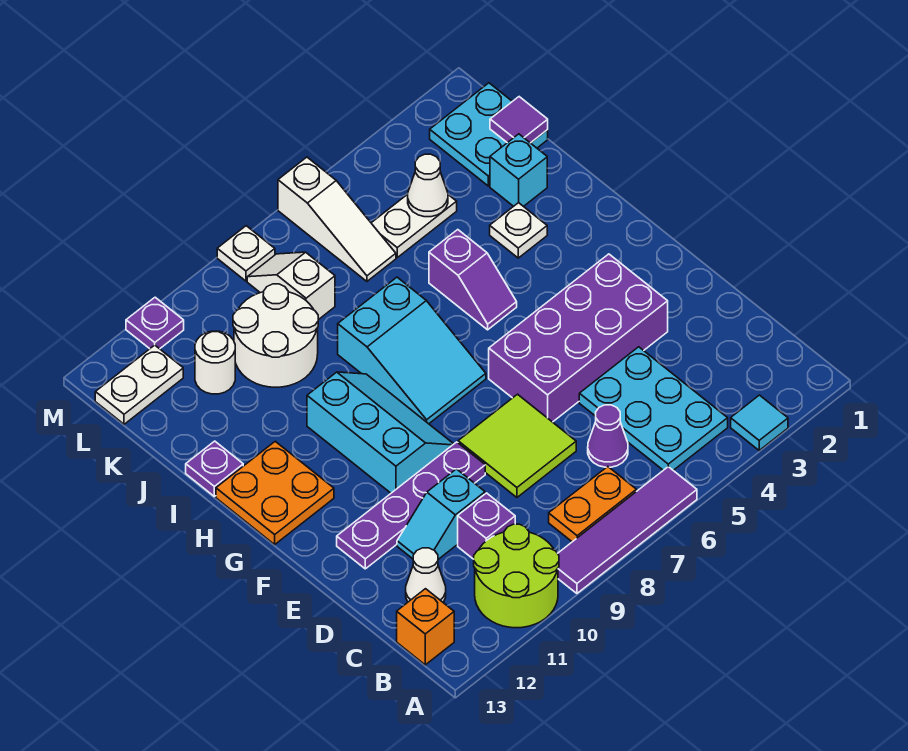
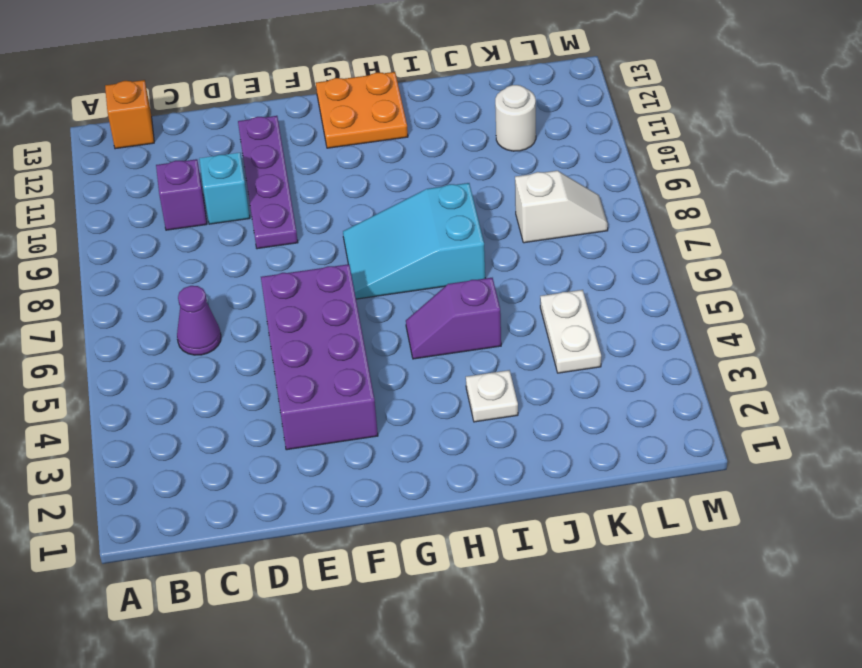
none -> cyan 1x1 tile [731,395,788,450]
none -> purple 1x4 tile [558,467,697,593]
none -> lime 2x2 round brick [474,524,559,628]
none -> cyan 2x3 plate [579,347,728,470]

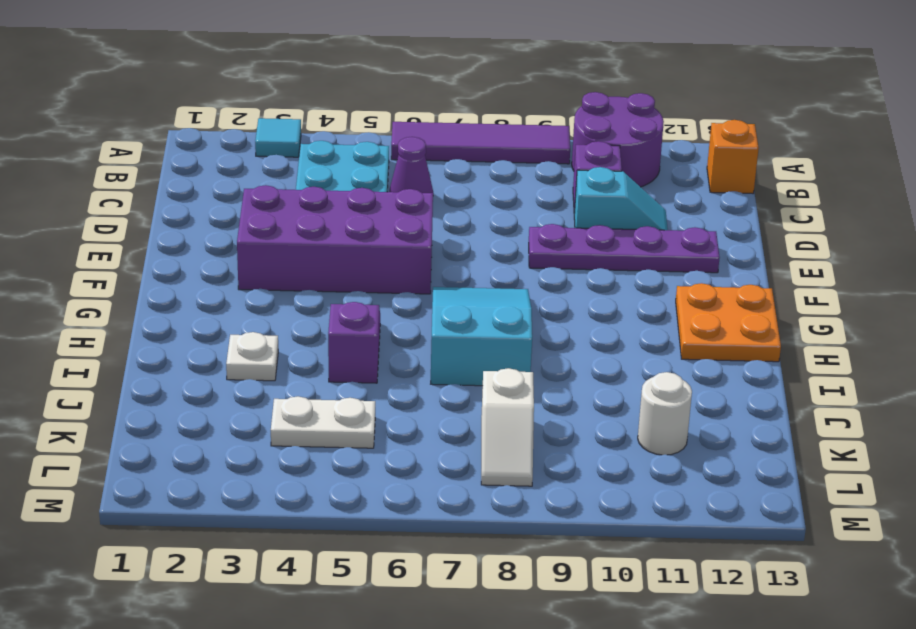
purple 2x2 round brick [572,92,664,187] -> lime 2x2 round brick [474,524,559,628]
none -> orange 1x2 plate [549,467,636,542]
none -> white 1x1 cone [406,548,446,602]
none -> lime 2x2 tile [458,394,576,497]
none -> cyan 2x3 slope [307,372,453,493]

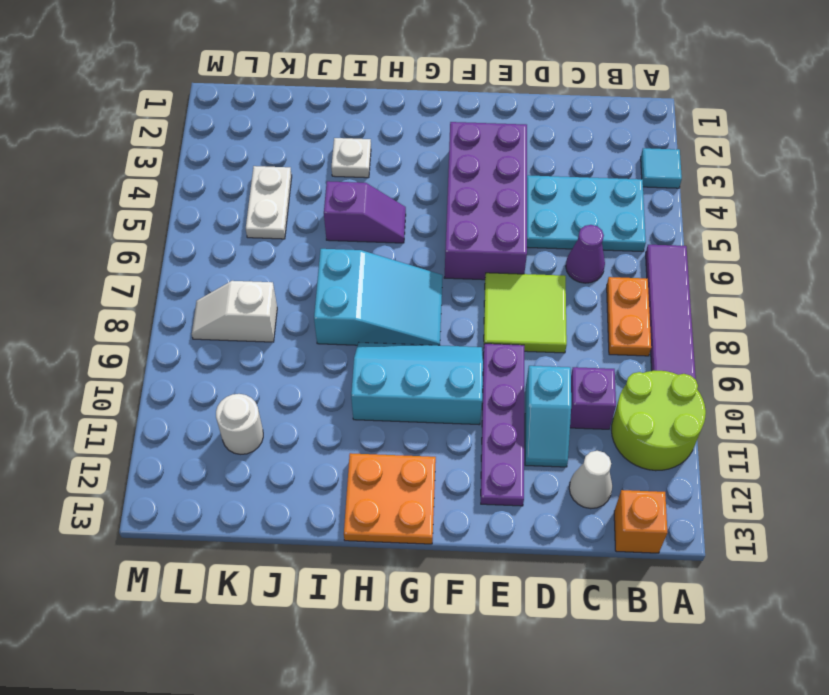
none -> purple 1x1 plate [186,441,243,496]
none -> cyan 1x1 brick [490,134,547,207]
none -> white 2x2 round brick [233,284,318,387]
none -> cyan 2x2 plate [430,83,548,186]

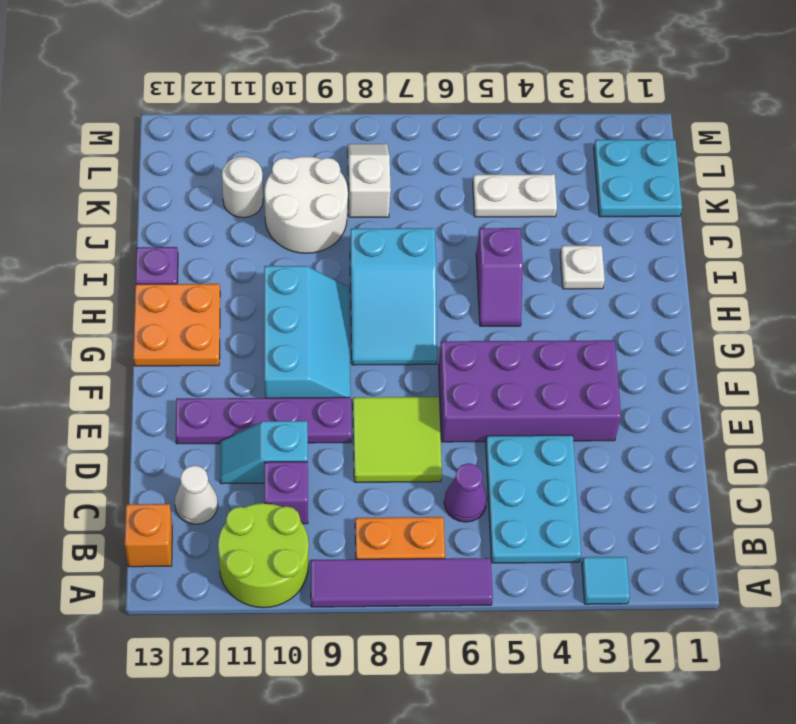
none -> cyan 1x1 brick [490,134,547,207]
none -> white 1x3 slope [278,157,396,281]
none -> white 1x2 plate [95,345,183,424]
none -> white 1x1 plate [217,226,275,281]

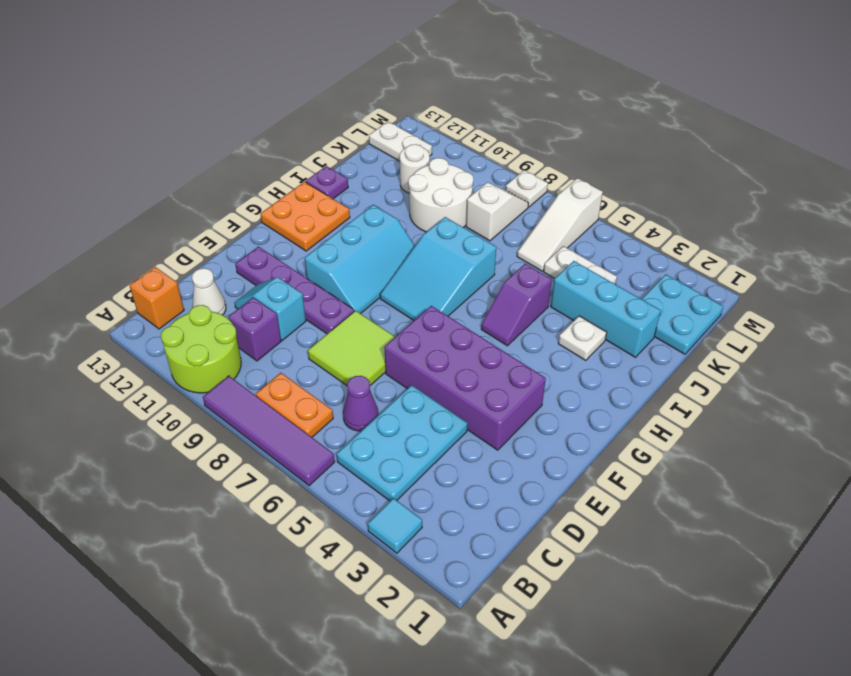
cyan 1x3 brick [551,261,661,357] -> cyan 1x1 brick [490,134,547,207]
none -> purple 1x1 plate [126,297,184,349]
none -> purple 1x1 tile [490,97,548,143]
none -> white 1x1 cone [408,154,448,217]

